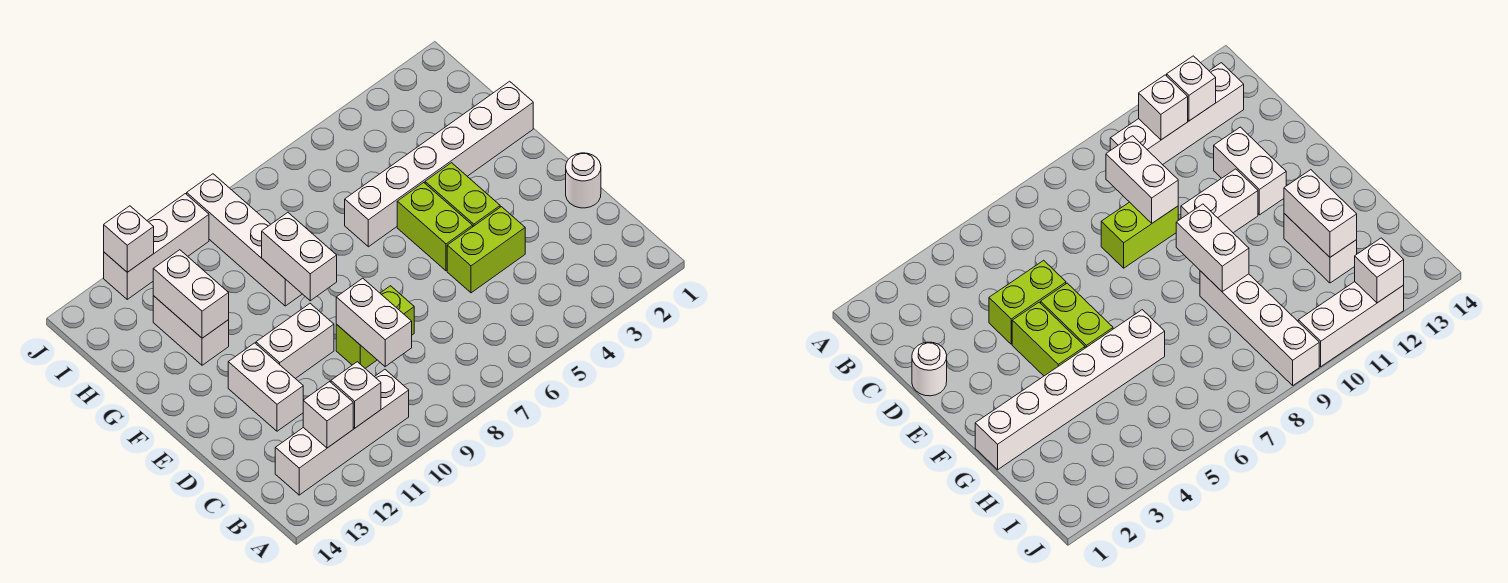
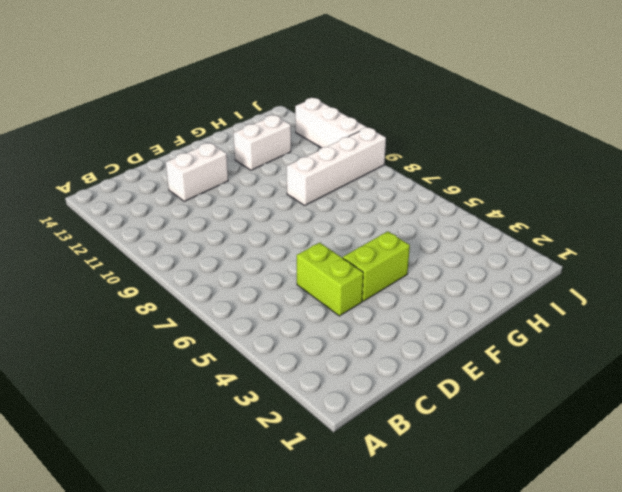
none -> white 1x4 brick [275,370,409,495]
none -> white 1x1 round brick [566,153,601,208]
none -> lime 1x2 brick [336,286,414,368]

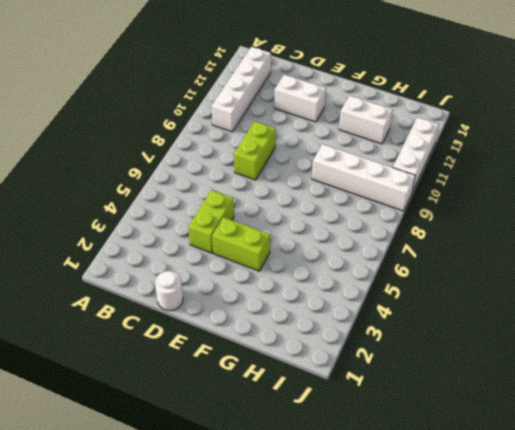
none -> lime 1x2 brick [397,183,473,271]
none -> white 1x2 brick [256,304,334,379]
none -> white 1x6 brick [345,81,533,247]

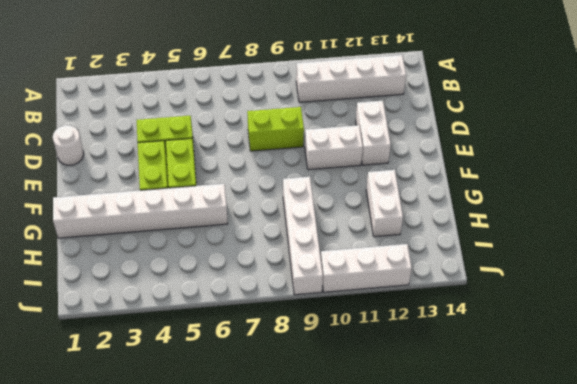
none -> white 1x1 brick [331,362,381,428]
none -> white 1x1 brick [303,382,353,448]
none -> white 1x2 brick [336,278,412,367]

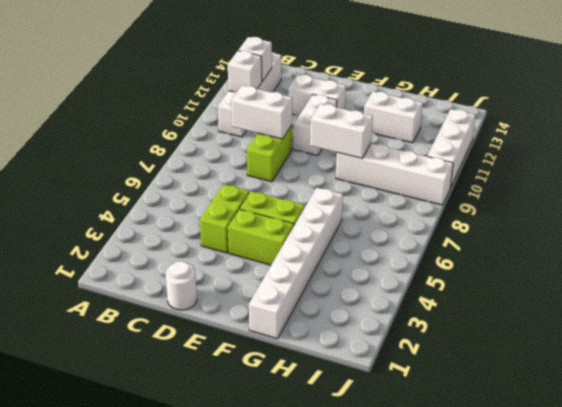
none -> white 1x2 brick [153,250,229,338]
none -> white 1x1 brick [104,206,154,272]

